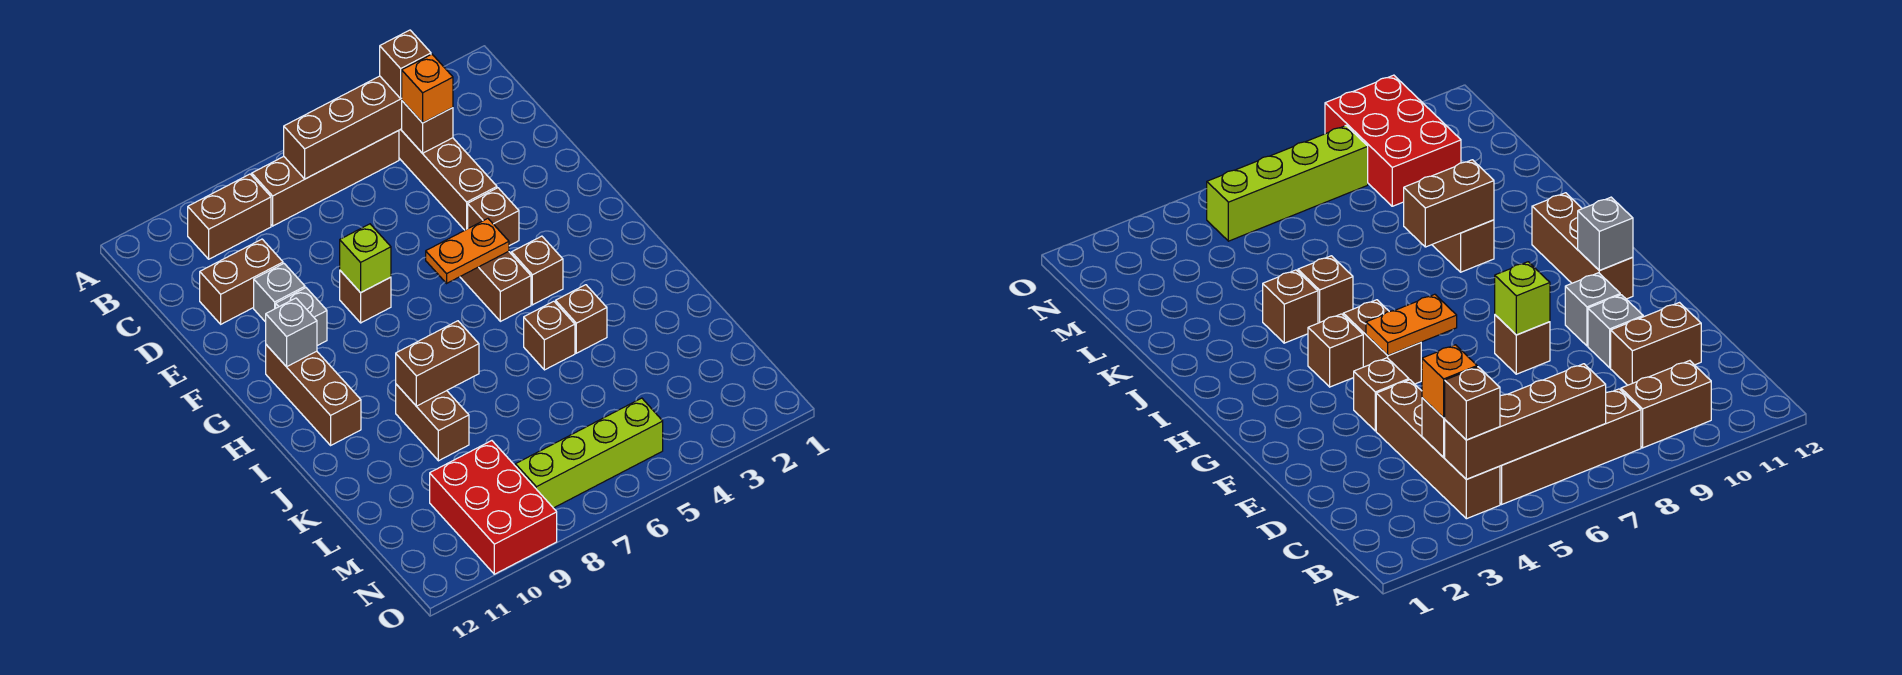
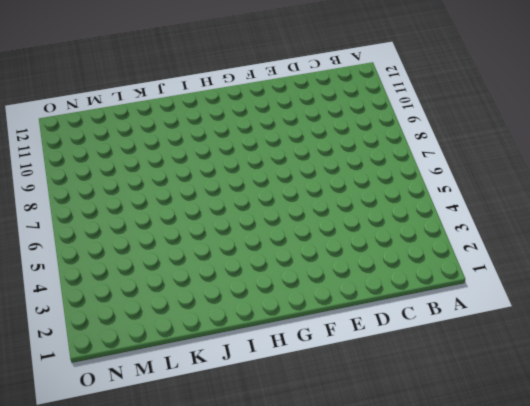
none -> brown 1x4 brick [399,129,497,230]
none -> brown 1x4 brick [252,131,399,226]
none -> brown 1x2 brick [188,174,271,259]

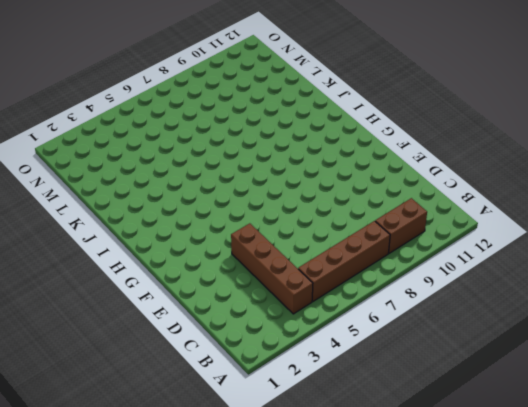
none -> brown 1x2 brick [200,239,283,324]
none -> grey 1x1 brick [254,264,305,322]
none -> brown 1x1 brick [468,188,519,246]

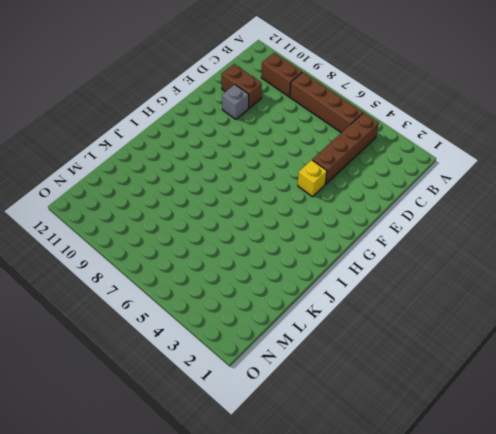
yellow 1x1 brick [298,160,327,197] -> brown 1x1 brick [468,188,519,246]
none -> brown 1x1 brick [340,271,391,323]
none -> grey 1x1 brick [276,288,327,346]
none -> brown 1x2 brick [460,251,531,321]

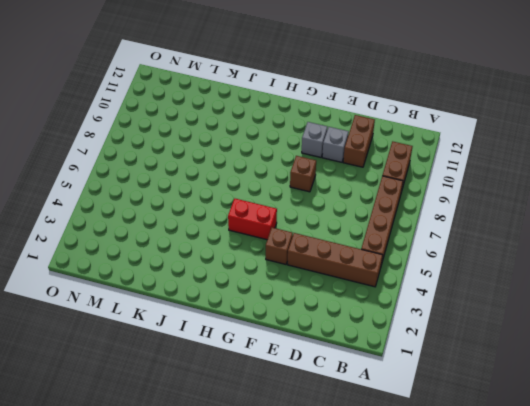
red 1x2 brick [228,199,277,240] -> brown 1x2 brick [460,251,531,321]
none -> brown 1x3 brick [266,345,361,445]
none -> brown 1x1 brick [512,236,563,305]
none -> brown 1x1 brick [556,285,607,353]

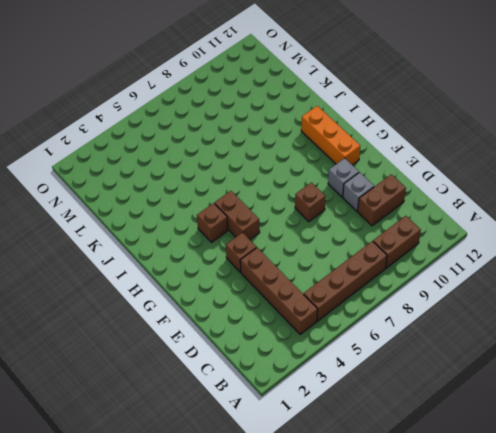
orange 1x3 brick [301,106,360,165] -> brown 1x3 brick [266,345,361,445]
none -> brown 1x1 brick [556,285,607,353]
none -> brown 1x1 brick [524,301,575,370]
none -> brown 1x2 brick [396,384,469,461]

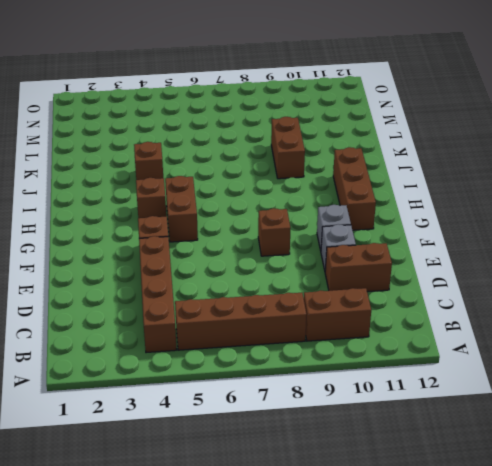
none -> brown 1x1 brick [524,301,575,370]
none -> red 2x3 brick [430,441,557,574]
none -> lime 1x4 brick [515,398,663,508]

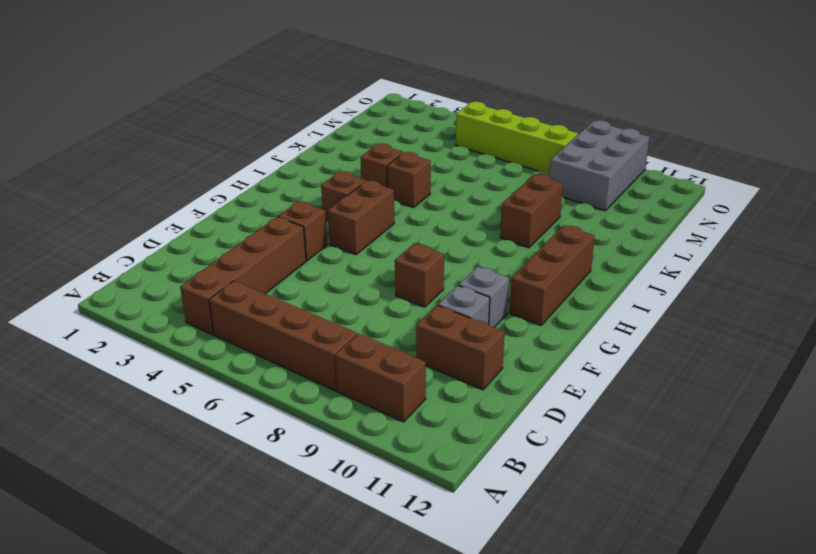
grey 2x3 brick [550,120,650,211] -> red 2x3 brick [430,441,557,574]
none -> brown 1x4 brick [284,76,402,179]
none -> brown 1x1 brick [402,101,453,153]
none -> lime 1x1 brick [340,224,391,293]

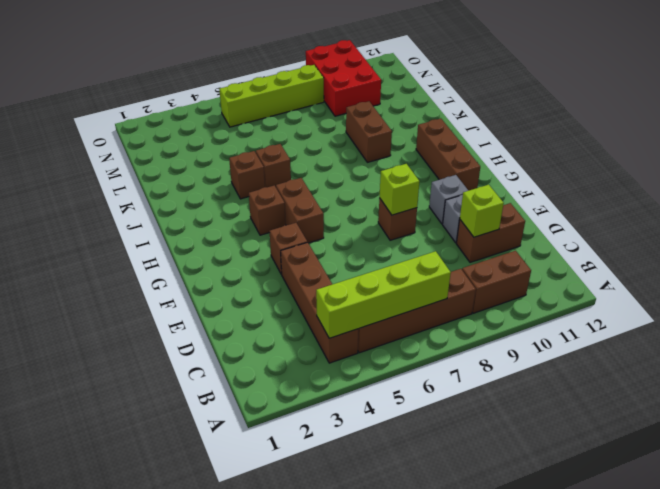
lime 1x4 brick [316,251,451,338] -> brown 1x4 brick [284,76,402,179]
lime 1x1 brick [460,185,504,237] -> none
none -> brown 1x1 brick [402,101,453,153]
none -> orange 1x2 plate [426,219,509,283]
none -> grey 1x1 brick [266,298,317,367]

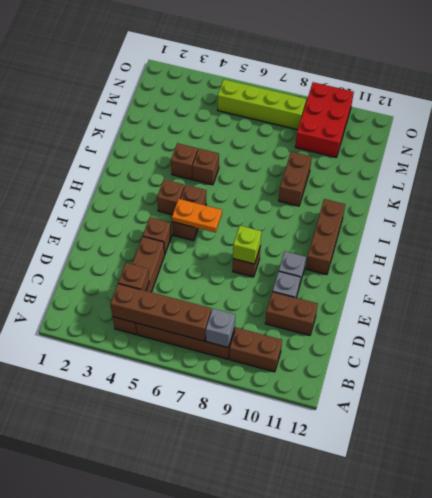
grey 1x1 brick [206,309,235,347] -> grey 1x1 brick moved to [266,298,317,367]
none -> brown 1x2 brick [396,321,479,406]
none -> brown 1x1 brick [380,30,431,98]
none -> orange 1x1 brick [401,54,453,123]

